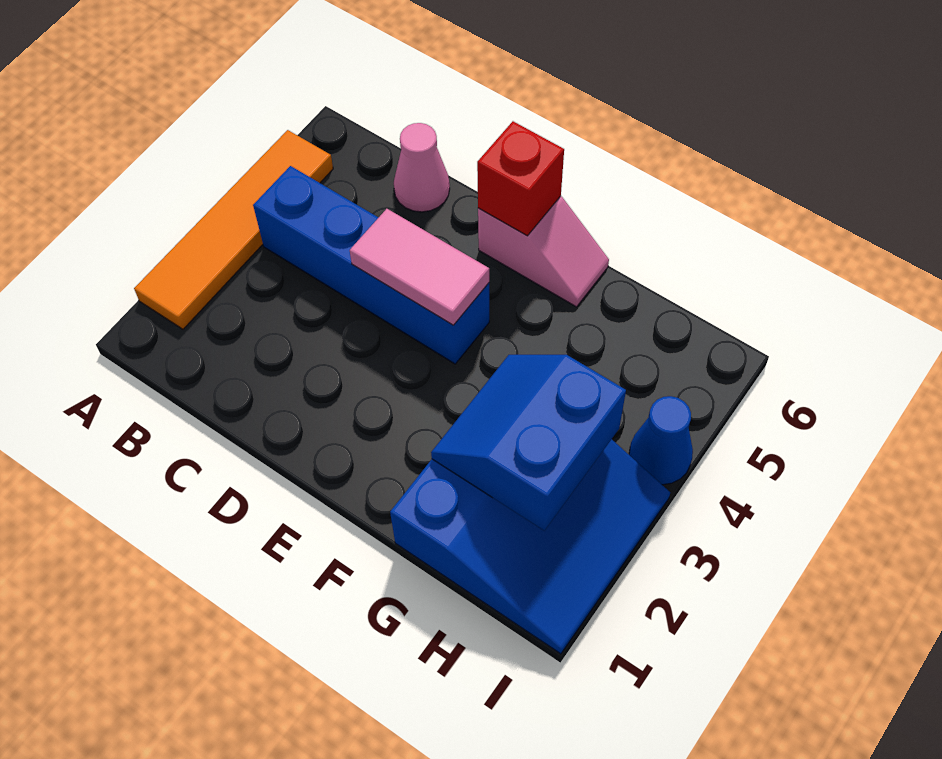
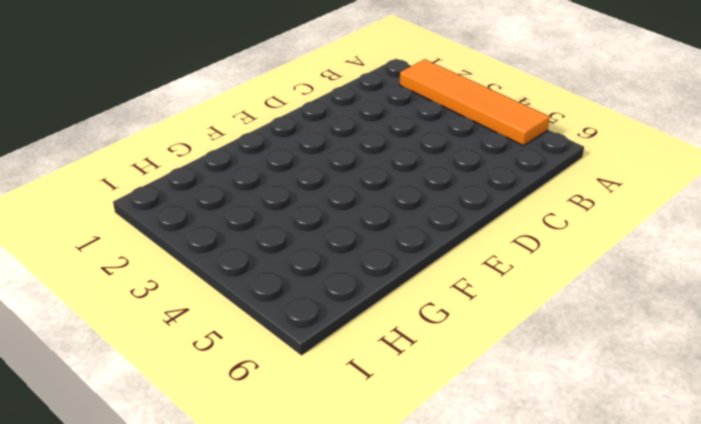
none -> blue 1x4 brick [253,166,489,364]
none -> pink 1x1 cone [394,123,450,212]

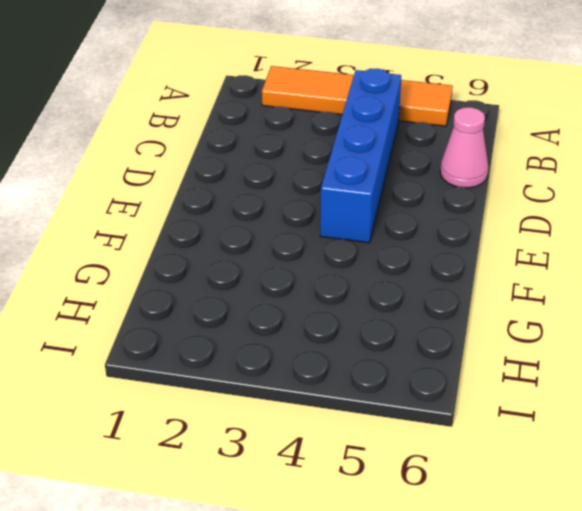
none -> pink 1x2 slope [478,196,609,307]
none -> blue 3x3 slope [390,439,670,654]

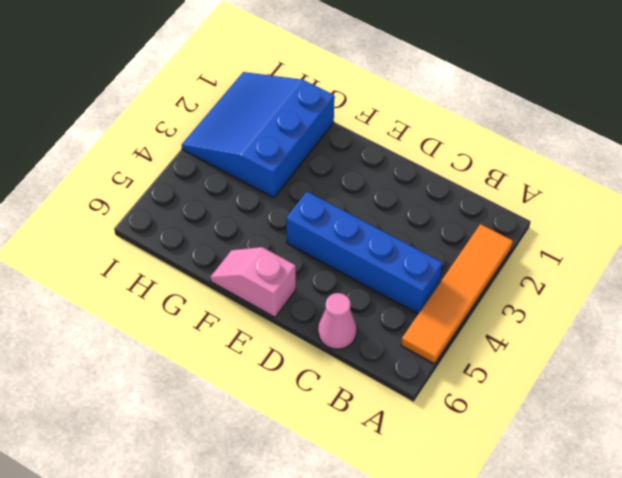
none -> blue 1x1 cone [629,396,693,485]
none -> pink 1x2 tile [350,209,489,325]

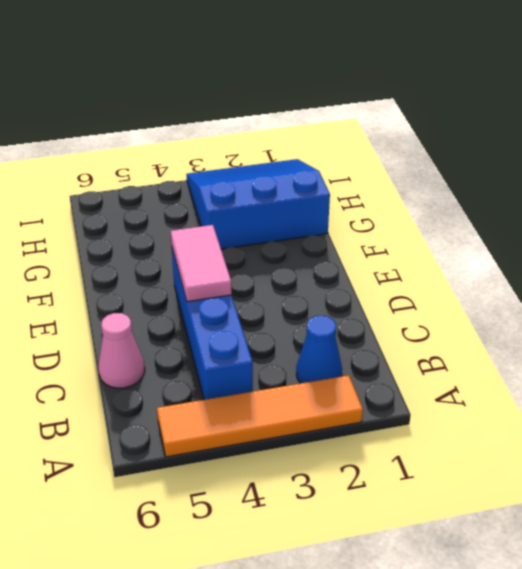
blue 1x1 cone [296,316,342,383] -> blue 1x1 cone moved to [629,396,693,485]
none -> pink 1x2 slope [478,196,609,307]
none -> red 1x1 brick [477,121,564,236]

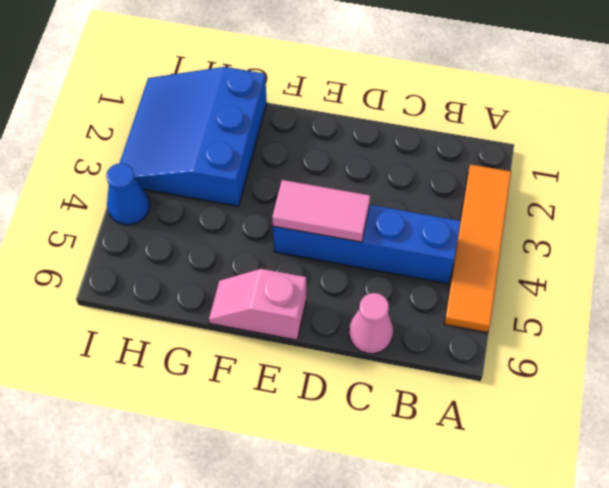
none -> red 1x1 brick [477,121,564,236]
none -> blue 2x2 slope [431,355,626,531]

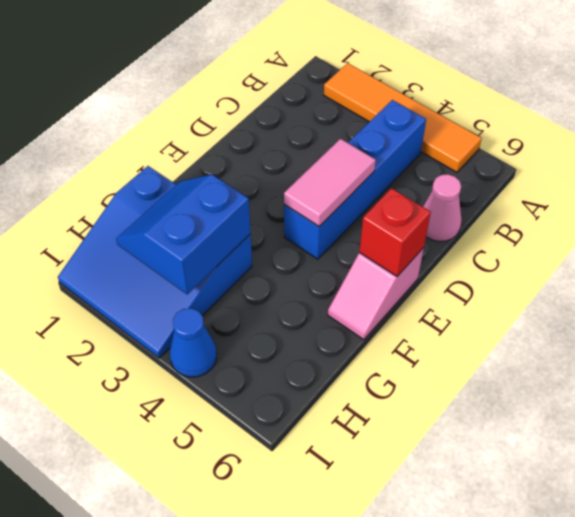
blue 2x2 slope [116,174,250,294] -> blue 2x2 slope turned to [431,355,626,531]

